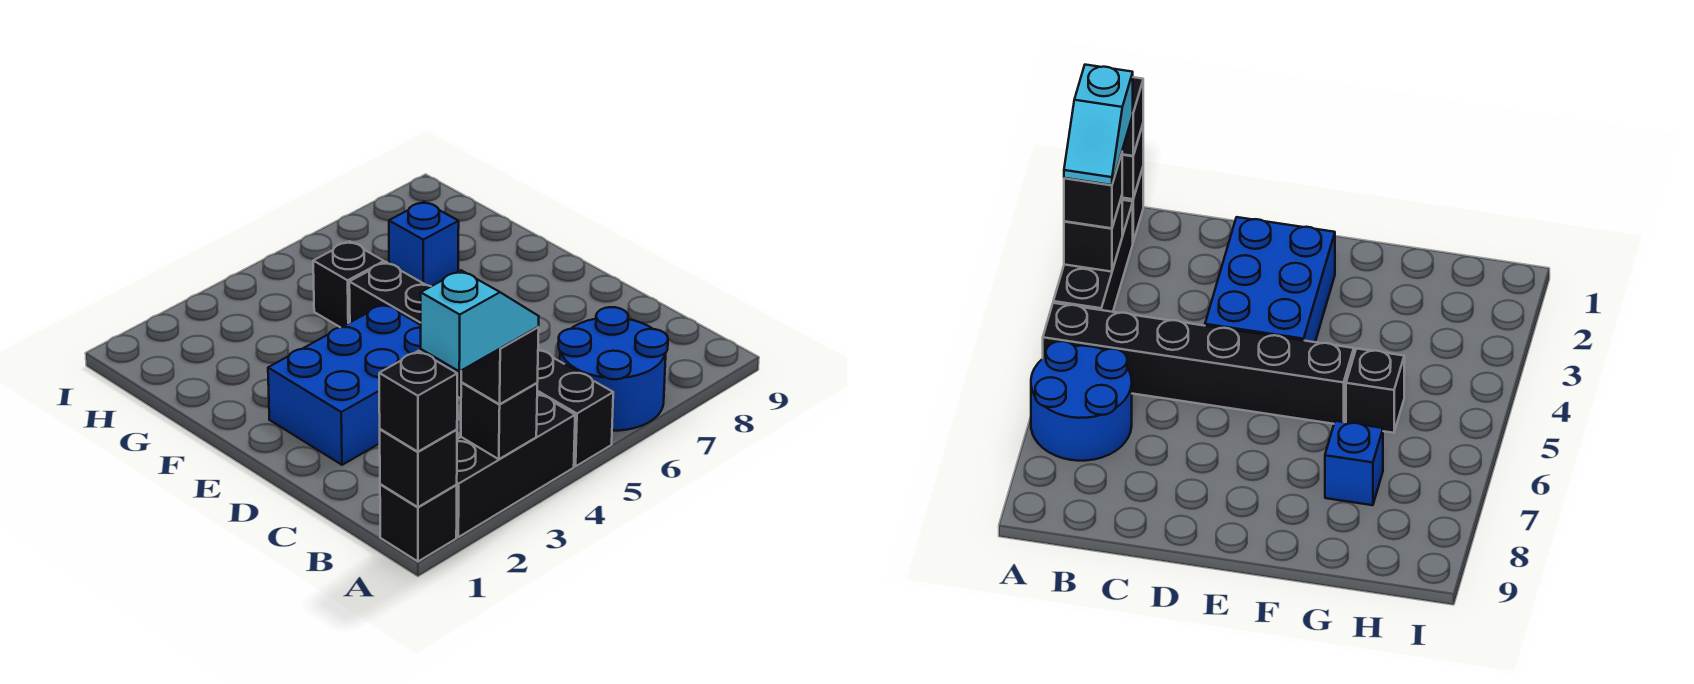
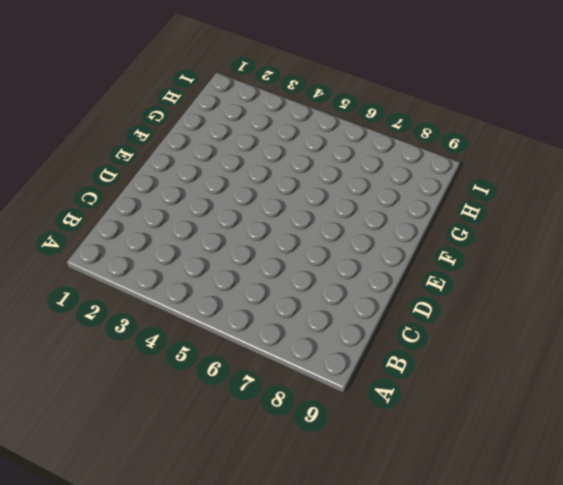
none -> black 1x1 brick [380,484,457,561]
none -> black 1x3 brick [456,393,575,537]
none -> black 1x6 brick [349,262,613,466]

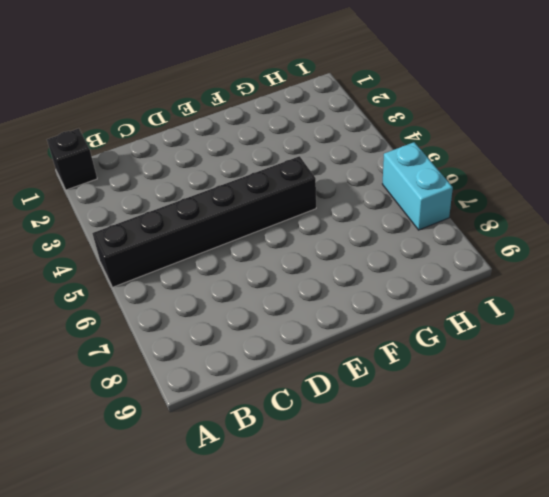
cyan 1x2 brick [383,142,453,230] -> none
none -> black 1x3 brick [456,393,575,537]
none -> blue 2x2 round brick [558,307,668,431]
none -> blue 2x3 brick [268,304,458,465]

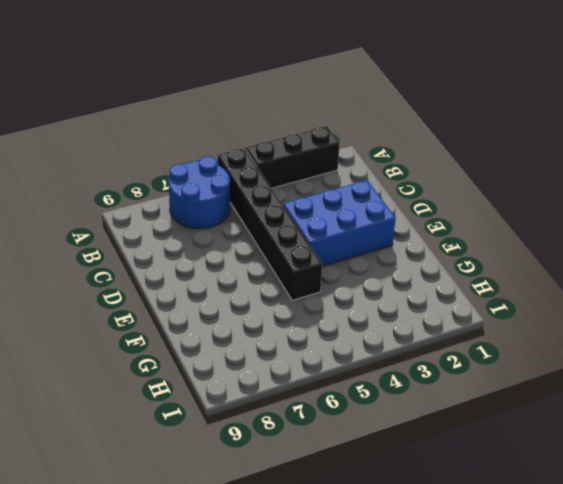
none -> black 1x1 brick [380,484,457,561]
none -> black 1x1 brick [313,241,384,328]
none -> blue 1x1 brick [389,202,459,286]

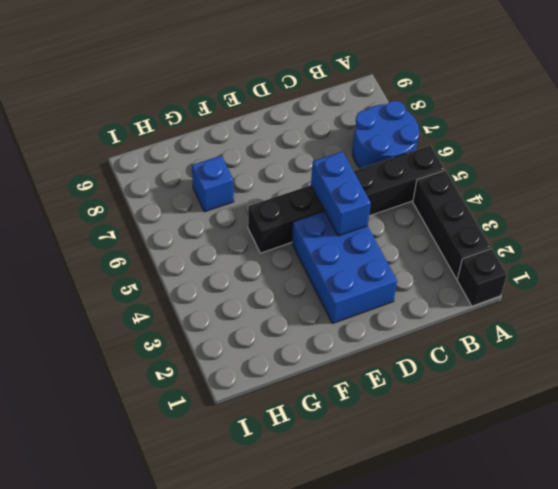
blue 1x2 brick [311,151,371,236] -> none
none -> black 1x1 brick [313,241,384,328]
none -> black 1x1 brick [380,429,457,507]
none -> black 1x1 brick [461,383,537,459]

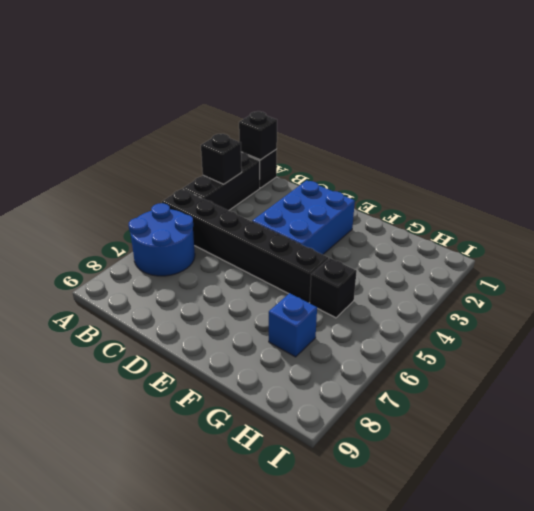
none -> black 1x1 brick [379,351,457,452]
none -> black 1x1 brick [461,327,539,404]
none -> cyan 1x2 slope [421,270,539,371]

